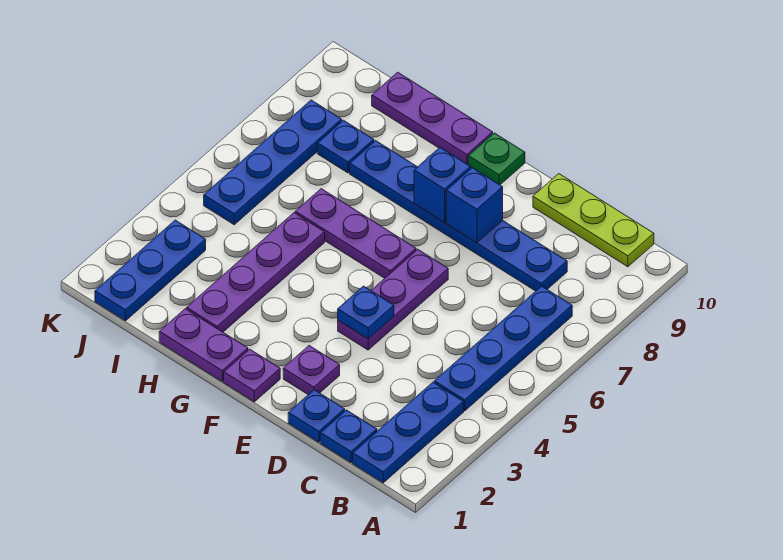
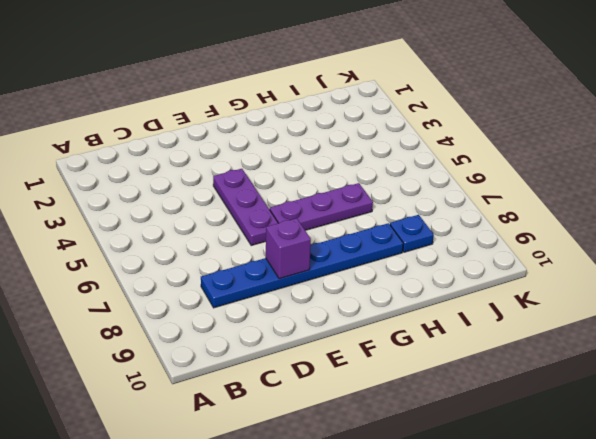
purple 1x1 brick [266,218,311,279] -> blue 1x1 brick [446,168,503,243]
none -> blue 1x3 plate [353,382,464,483]
none -> blue 1x4 plate [434,286,572,411]
none -> lime 1x3 plate [533,174,654,267]

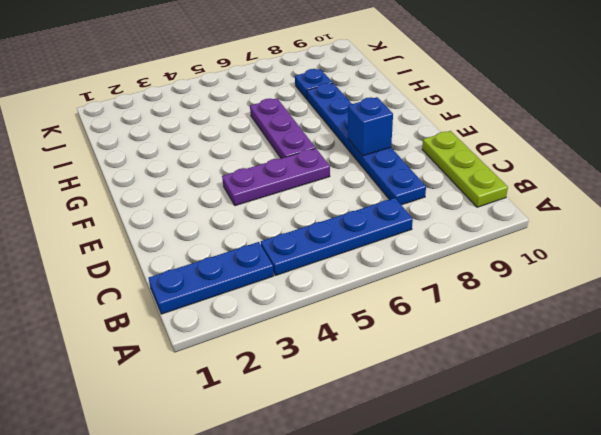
none -> blue 1x1 plate [320,410,377,463]
none -> blue 1x1 plate [288,390,345,442]
none -> purple 1x1 plate [283,346,340,395]

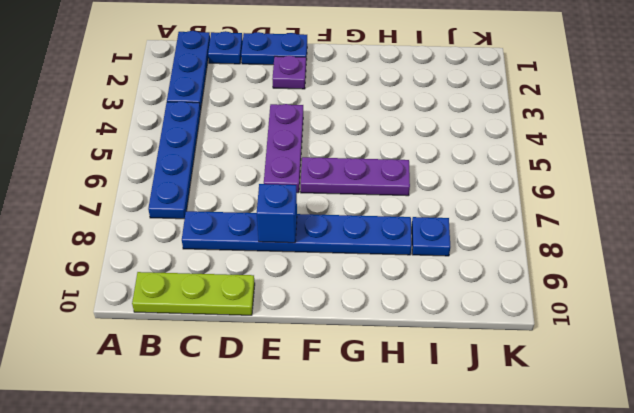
blue 1x2 plate [241,32,307,65] -> blue 1x1 plate [288,390,345,442]
none -> purple 1x1 plate [224,349,280,402]
none -> green 1x1 plate [468,133,525,185]
none -> purple 1x2 plate [159,309,248,381]

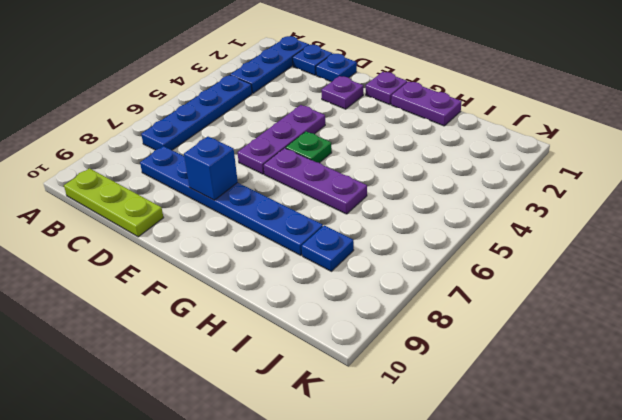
green 1x1 plate [286,132,332,163] -> green 1x1 plate moved to [468,133,525,185]
none -> purple 1x3 plate [372,72,493,165]
none -> purple 1x4 plate [187,213,325,332]
none -> blue 1x3 plate [95,220,206,321]

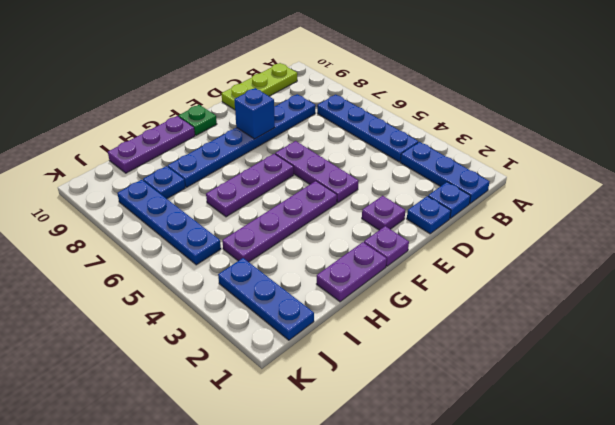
purple 1x4 plate [222,181,337,262] -> purple 1x4 plate turned to [187,213,325,332]
none -> blue 1x1 plate [338,286,394,339]
none -> blue 1x1 brick [414,148,471,223]

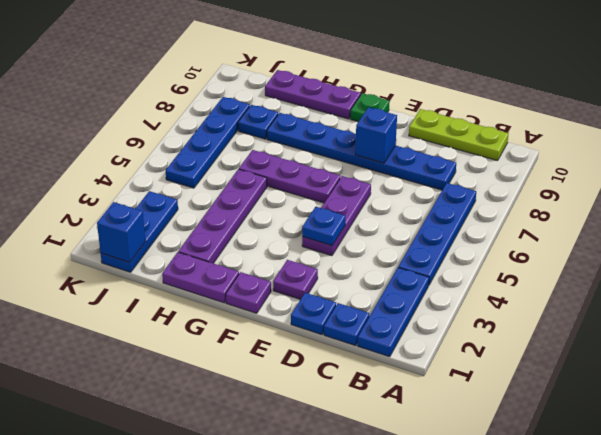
blue 1x1 brick [97,202,146,262] -> blue 1x1 brick moved to [414,148,471,223]

